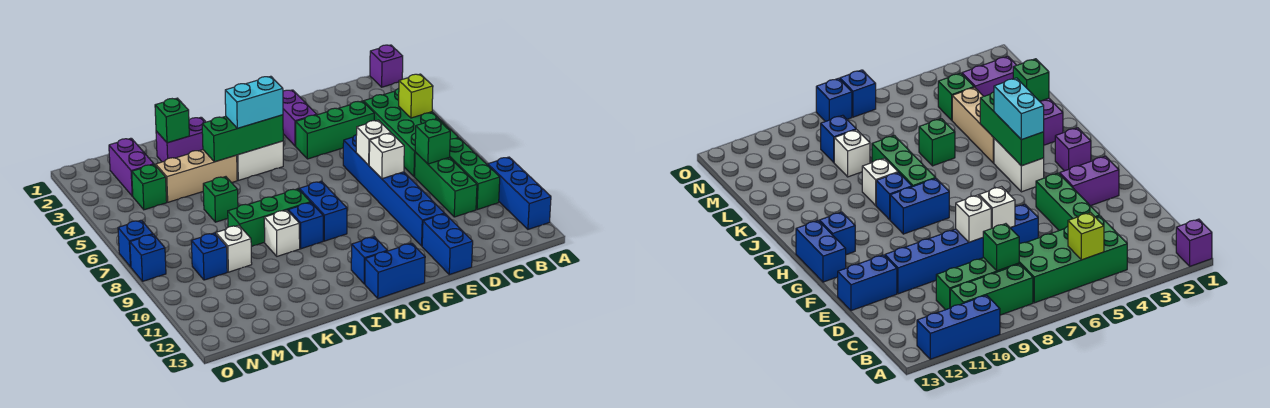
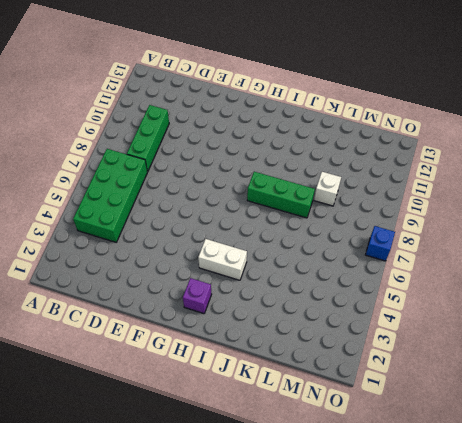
none -> purple 1x1 brick [370,45,403,87]
none -> blue 1x3 brick [488,157,551,229]
none -> green 1x3 brick [450,138,500,210]
none -> green 1x3 brick [296,101,374,159]

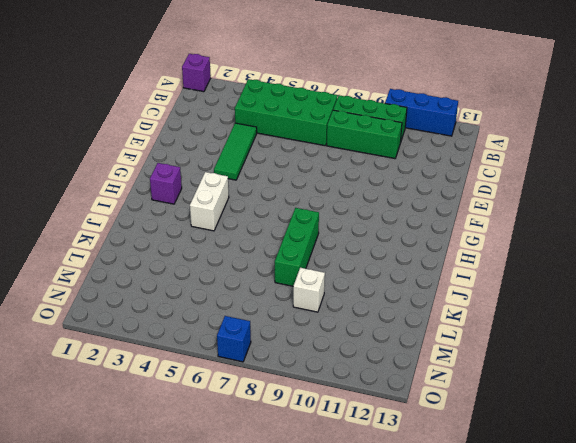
green 1x3 tile [214,123,257,180] -> green 1x3 brick [296,101,374,159]
none -> blue 1x6 brick [343,134,445,246]
none -> blue 1x2 brick [422,214,473,275]
none -> purple 1x2 brick [283,90,317,146]
none -> blue 1x2 brick [365,243,425,299]

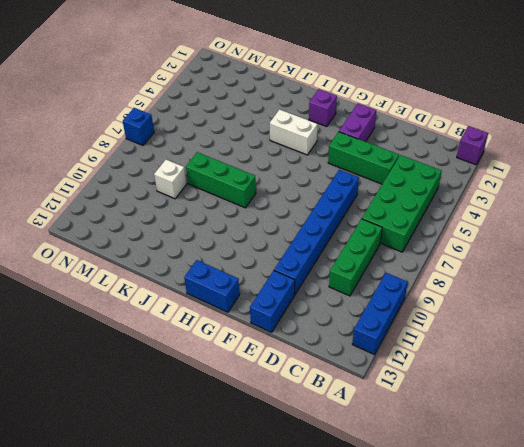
none -> green 1x3 brick [450,138,500,210]
none -> blue 1x2 brick [299,181,347,241]
none -> blue 1x1 brick [351,237,387,284]
none -> blue 1x1 brick [288,202,323,249]

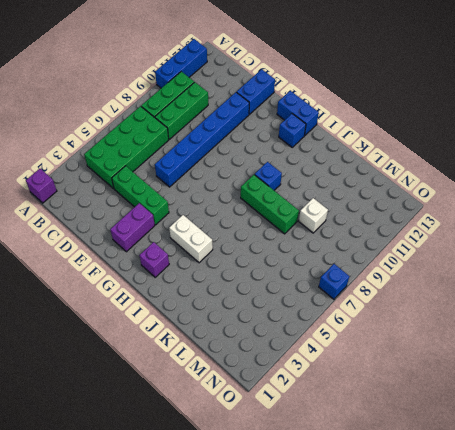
none -> blue 1x2 brick [299,181,347,241]
none -> purple 1x2 brick [156,117,206,162]
none -> tan 1x3 brick [156,150,237,202]
none -> white 1x1 brick [264,210,300,256]

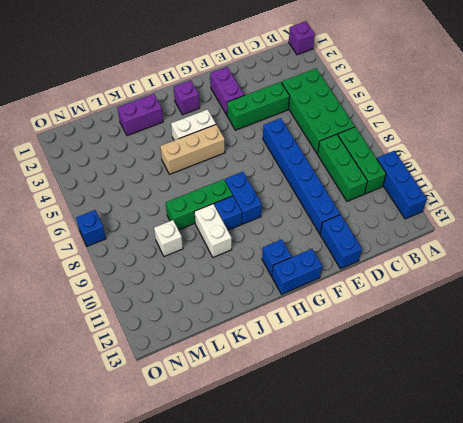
tan 1x3 brick [160,125,225,174] -> tan 1x3 brick moved to [156,150,237,202]
white 1x2 brick [194,204,232,257] -> white 1x1 brick [264,210,300,256]
none -> green 1x1 brick [203,177,238,222]
none -> purple 1x2 brick [109,138,154,196]
none -> green 1x1 brick [132,164,167,210]
none -> blue 1x1 brick [191,233,227,280]

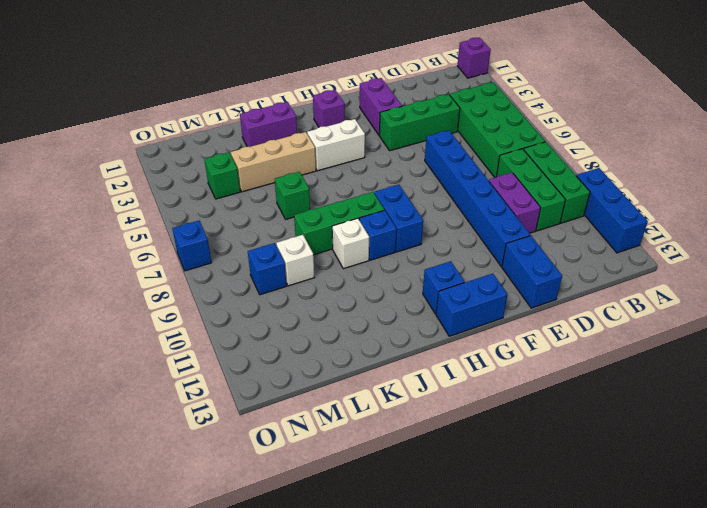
purple 1x2 brick [489,173,541,233] -> purple 1x2 brick moved to [109,138,154,196]
none -> blue 1x1 brick [130,234,166,281]
none -> lime 1x1 brick [399,74,433,118]
none -> green 1x1 brick [415,119,450,164]
none -> white 1x1 brick [356,120,391,165]

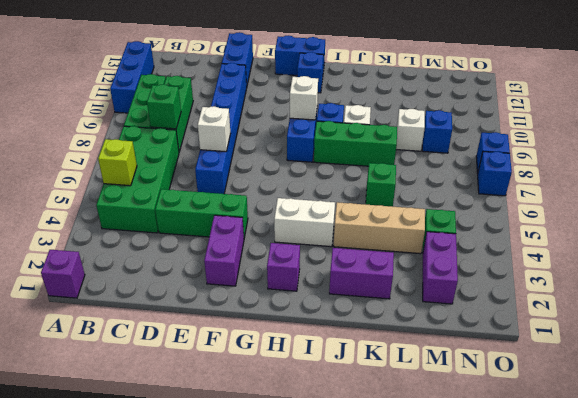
white 1x1 brick [290,76,318,120] -> white 1x1 brick moved to [369,133,404,179]
none -> green 1x3 brick [202,115,283,162]
none -> green 1x1 brick [155,98,189,143]
none -> cyan 1x2 brick [225,76,283,128]

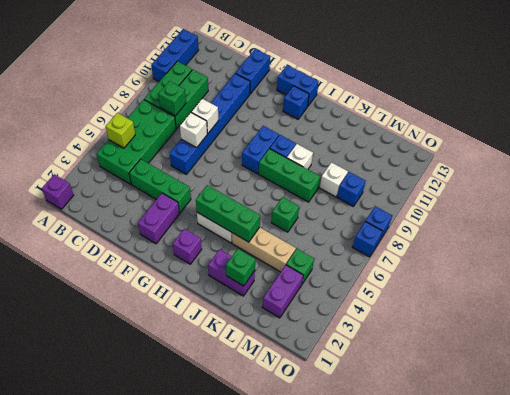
none -> cyan 1x2 brick [225,76,283,128]

